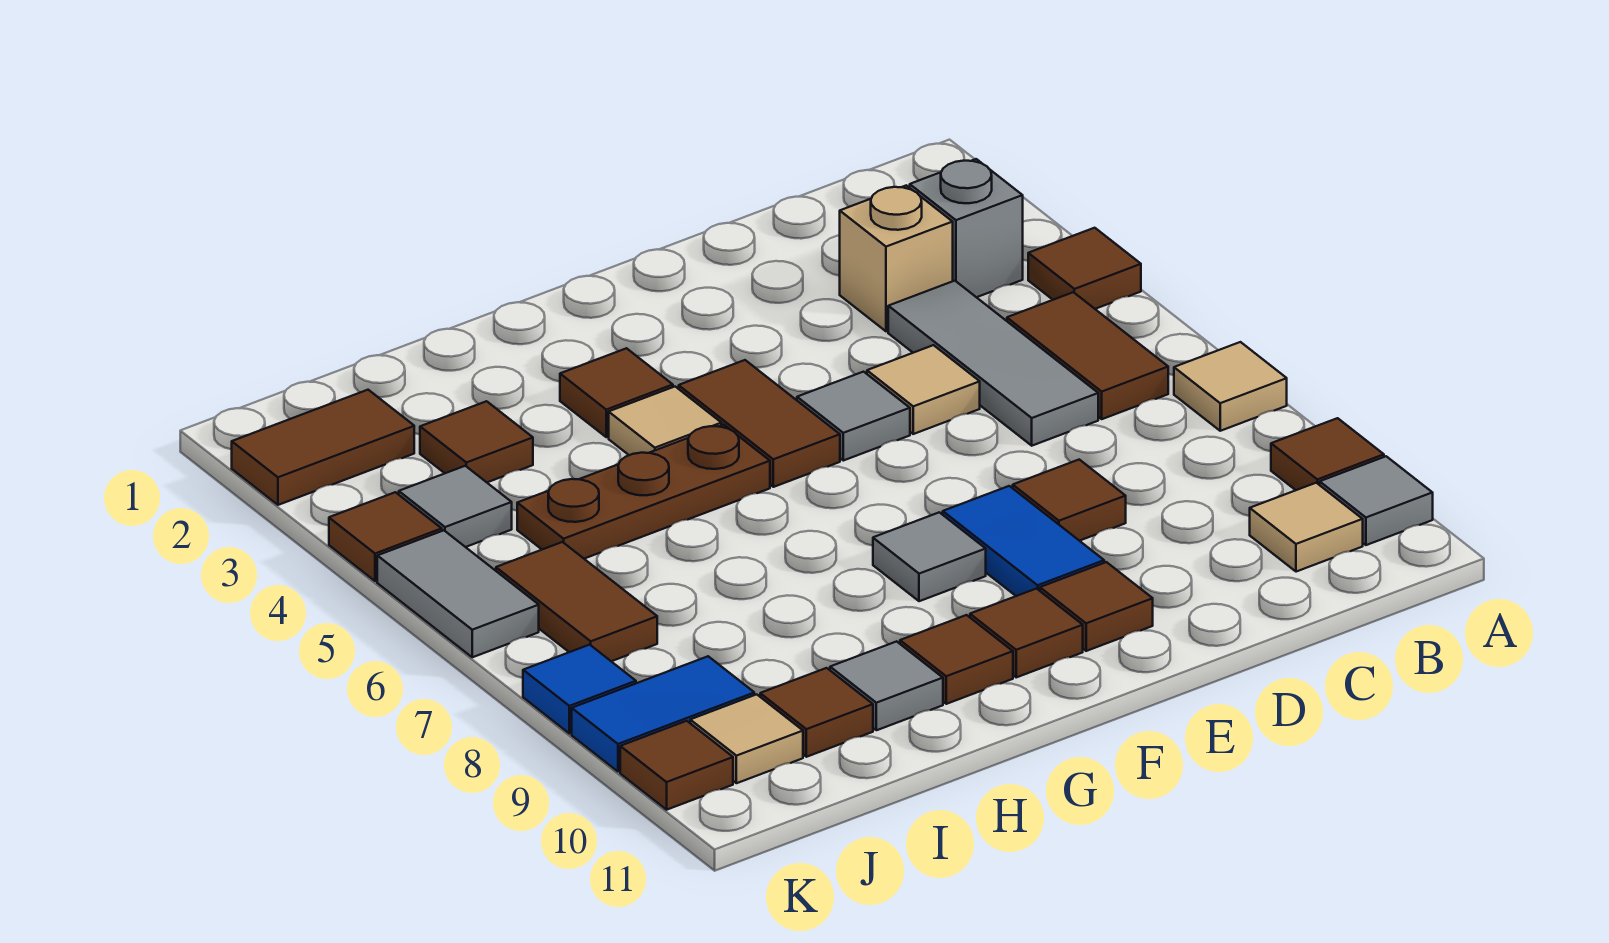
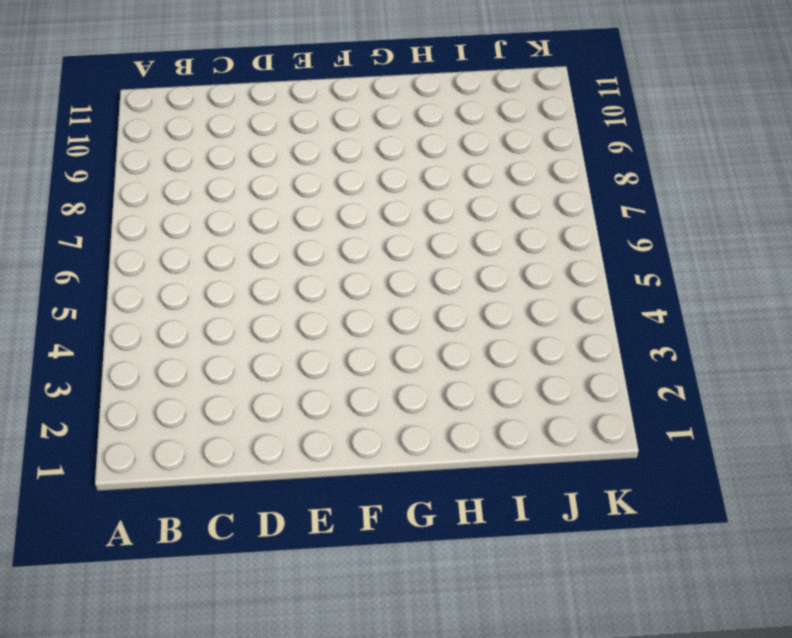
none -> brown 1x1 tile [1028,228,1141,309]
none -> tan 1x1 tile [1174,342,1287,431]
none -> brown 1x1 tile [1271,418,1384,490]
none -> grey 1x1 tile [1320,456,1433,545]

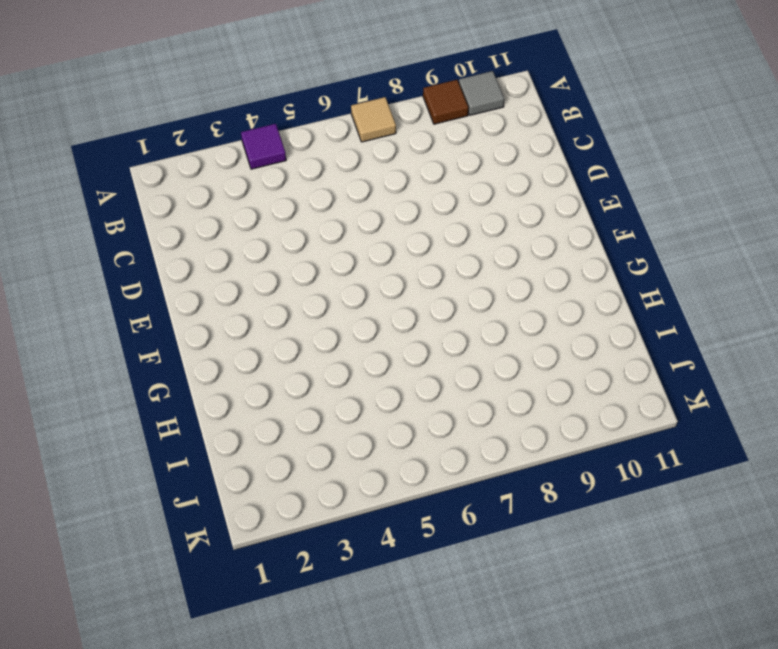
purple 1x1 tile [241,124,286,169] -> brown 1x1 tile [1028,228,1141,309]
none -> grey 1x1 brick [910,159,1023,297]
none -> brown 1x2 tile [1007,292,1168,419]
none -> tan 1x1 tile [1250,483,1363,572]
none -> tan 1x1 brick [840,185,953,331]

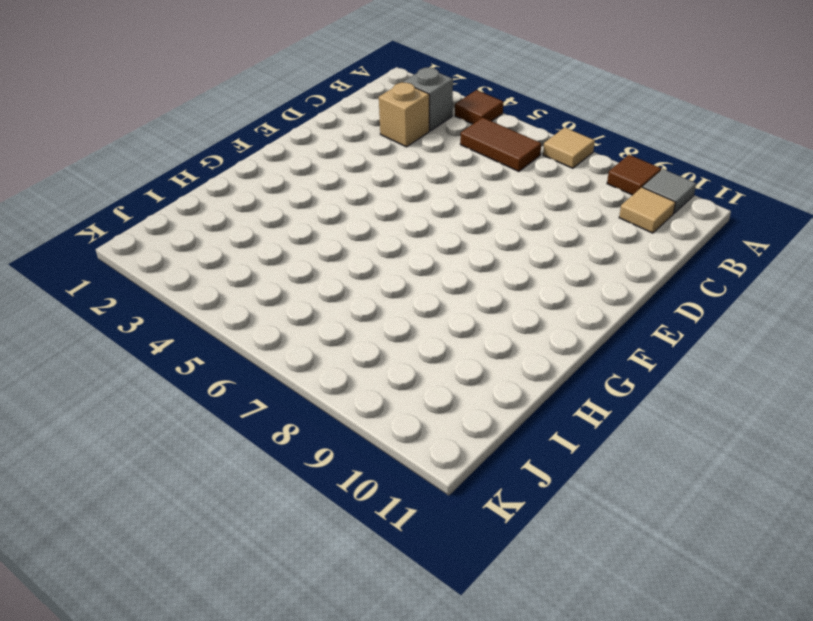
none -> grey 1x3 tile [888,281,1098,446]
none -> tan 1x1 tile [867,345,980,434]
none -> brown 1x1 tile [1013,460,1126,541]
none -> grey 1x1 tile [797,372,910,461]

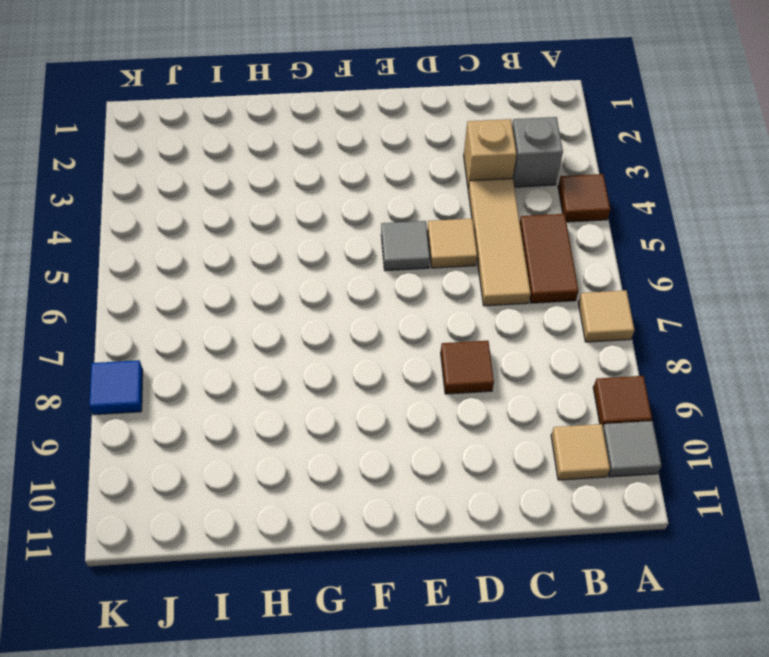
tan 1x3 tile [468,179,531,306] -> grey 1x3 tile [888,281,1098,446]
none -> blue 1x2 tile [943,486,1104,596]
none -> brown 1x1 tile [1040,562,1153,651]
none -> brown 1x2 tile [679,360,840,487]
none -> grey 1x1 tile [873,512,986,601]

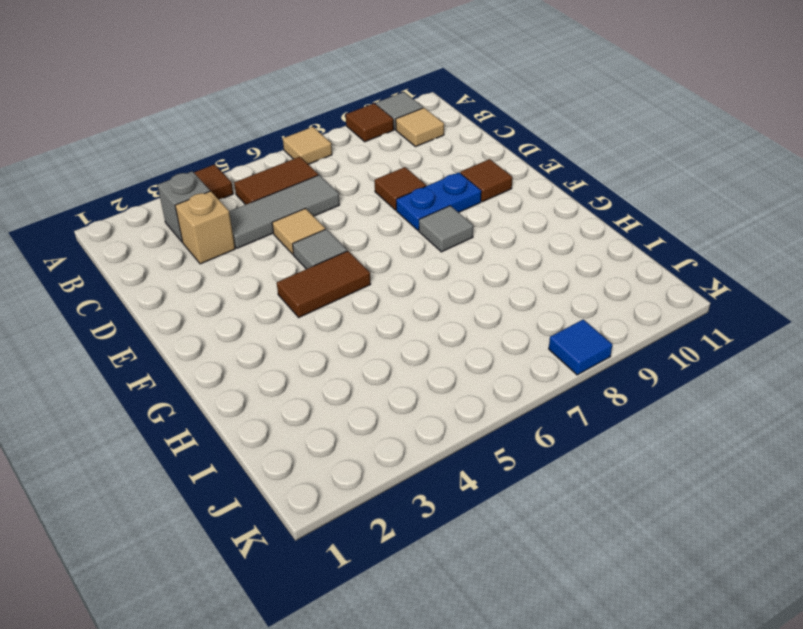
blue 1x2 plate [396,172,481,230] -> blue 1x2 tile [943,486,1104,596]
none -> brown 1x1 tile [970,589,1083,677]
none -> brown 1x1 tile [560,348,673,437]
none -> tan 1x1 tile [609,387,721,455]
none -> brown 1x3 plate [517,425,770,559]

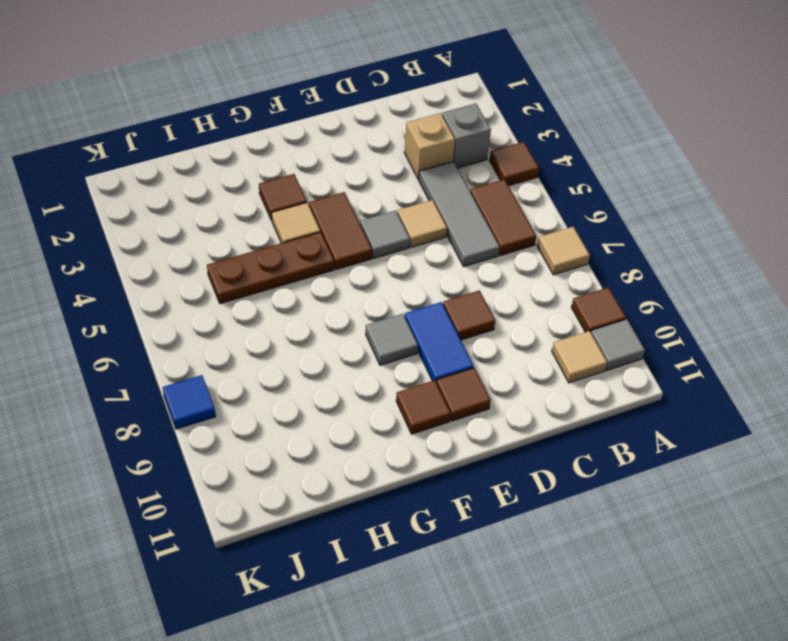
none -> brown 1x1 tile [900,615,1013,704]
none -> grey 1x1 tile [830,641,943,730]
none -> brown 1x1 tile [420,401,533,482]
none -> brown 1x1 tile [760,668,873,757]

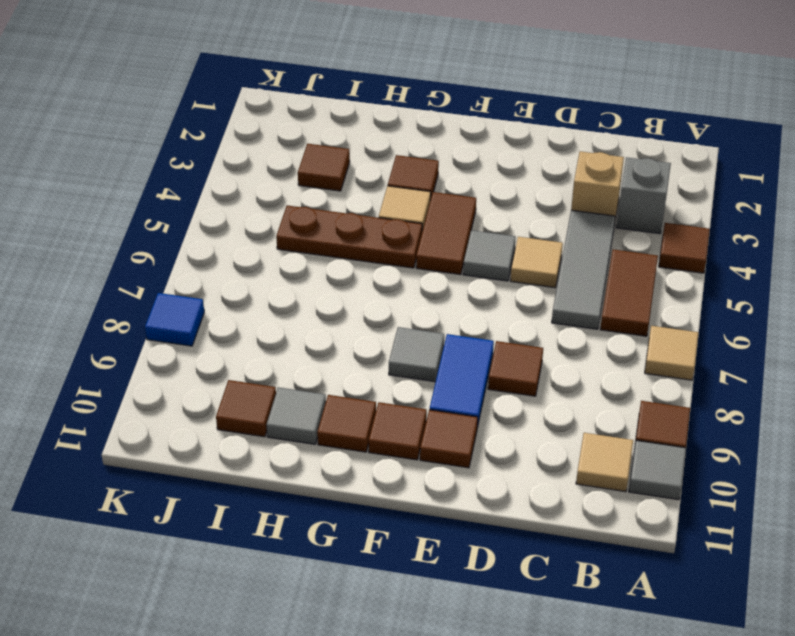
none -> brown 1x2 tile [232,390,414,505]
none -> grey 1x1 tile [399,466,512,547]
none -> brown 1x2 tile [496,542,657,661]
none -> blue 1x2 tile [572,656,754,772]

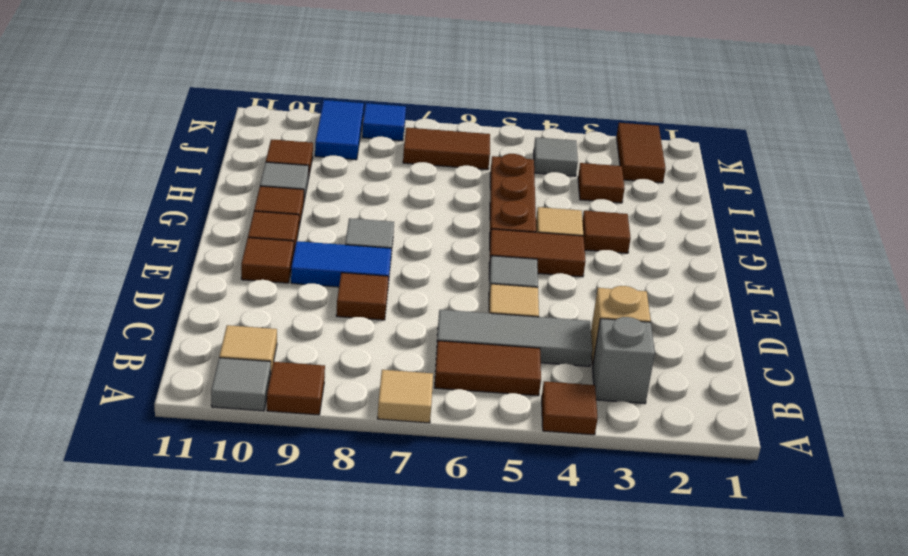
none -> tan 1x1 tile [690,694,803,783]
none -> brown 1x1 tile [329,492,442,581]
none -> grey 1x2 tile [377,530,539,657]
none -> brown 1x1 tile [620,721,733,810]

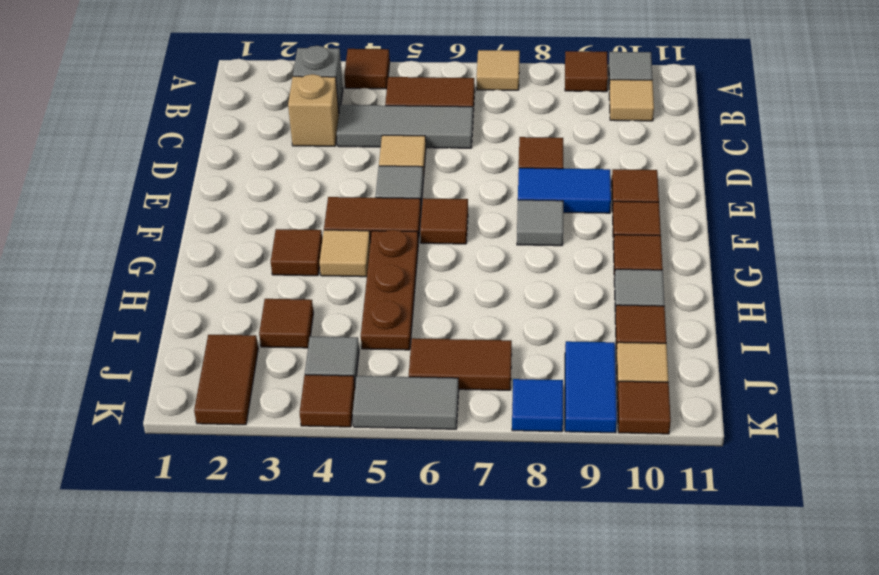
brown 1x1 tile [420,198,468,244] -> none

